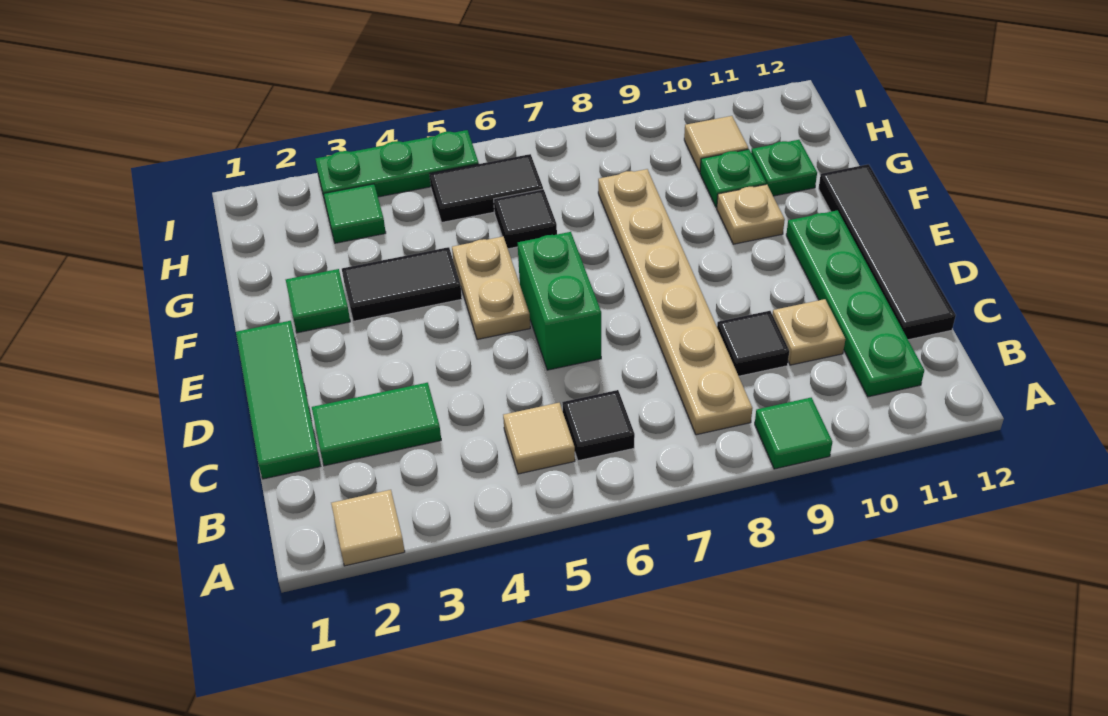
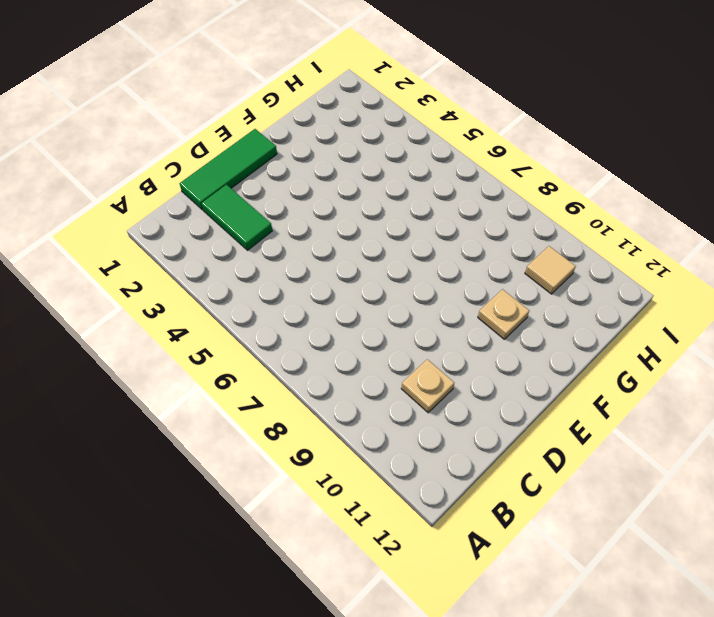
none -> tan 1x1 tile [331,490,405,566]
none -> green 1x1 tile [755,398,832,469]
none -> tan 1x1 tile [503,403,575,474]

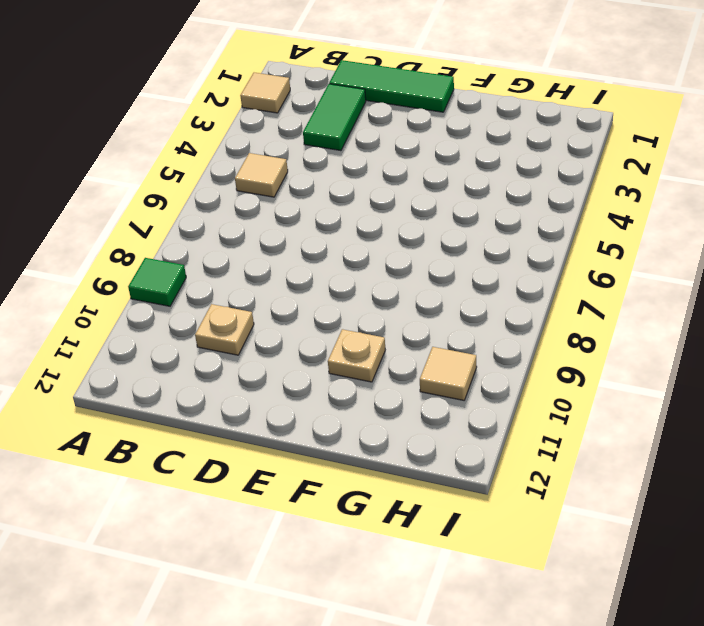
none -> black 1x1 tile [562,390,635,461]
none -> tan 1x6 plate [598,169,752,435]
none -> green 1x4 plate [786,210,924,397]

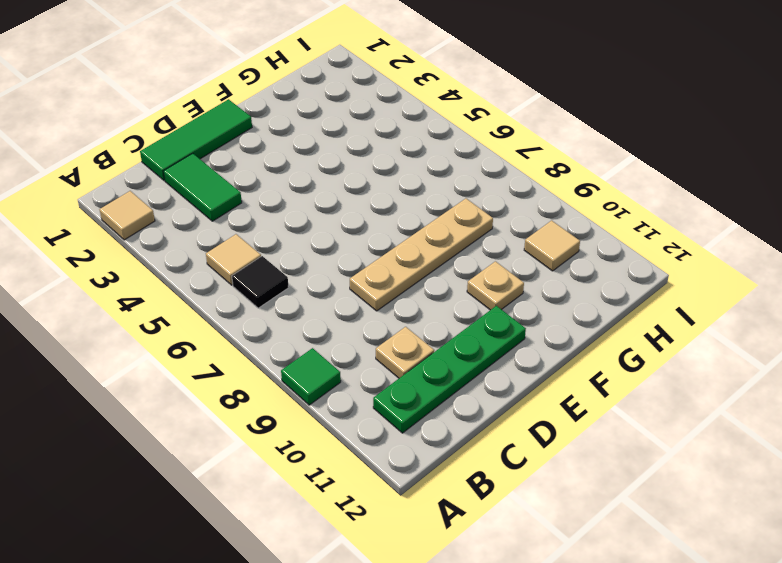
tan 1x4 plate [350,199,493,311] -> tan 1x6 plate [598,169,752,435]
none -> black 1x1 tile [717,311,789,376]
none -> black 1x4 tile [819,164,956,340]
none -> green 1x2 brick [518,232,601,370]

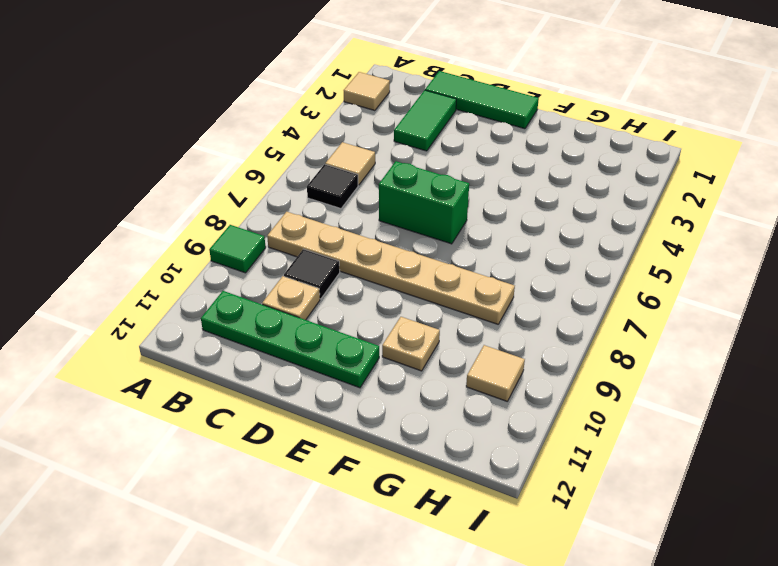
none -> black 1x4 tile [819,164,956,340]
none -> tan 1x2 plate [452,237,530,340]
none -> green 1x1 tile [286,269,350,333]

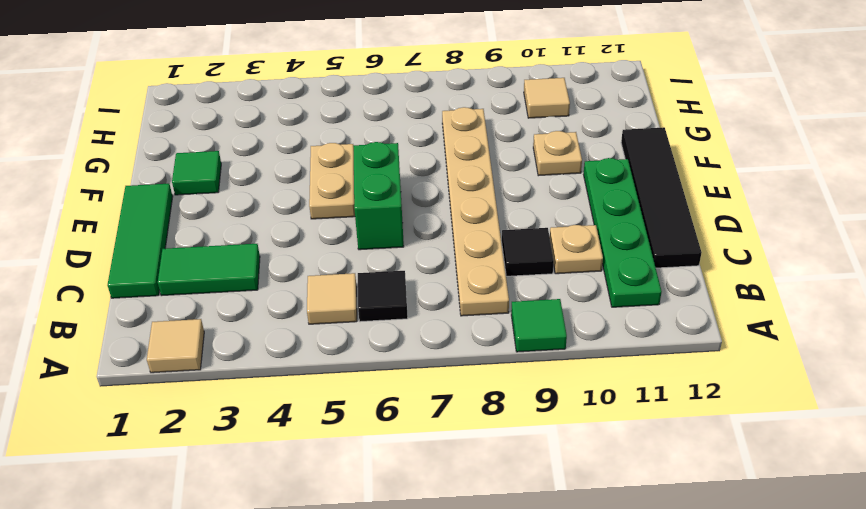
none -> black 1x2 tile [342,247,462,321]
none -> black 1x1 tile [494,189,557,249]
none -> green 1x1 plate [700,149,766,207]

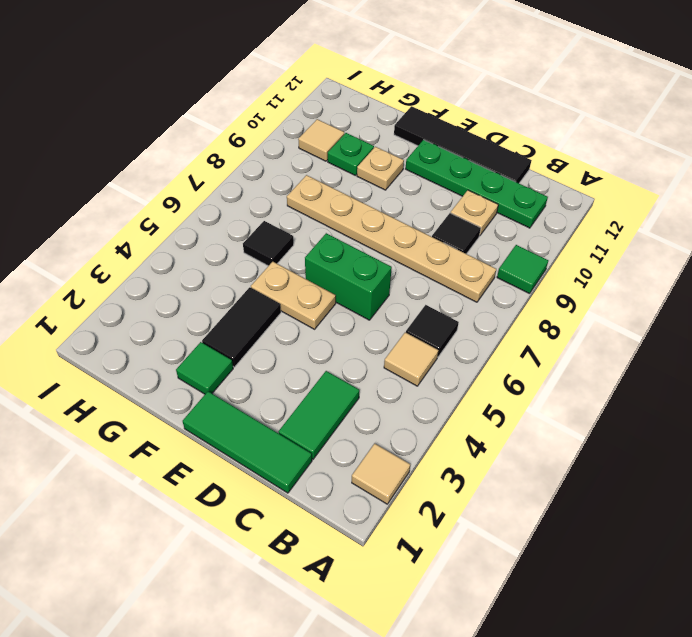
none -> green 1x1 plate [751,140,817,196]
none -> green 1x1 tile [324,184,386,243]
none -> black 1x2 tile [430,154,543,222]

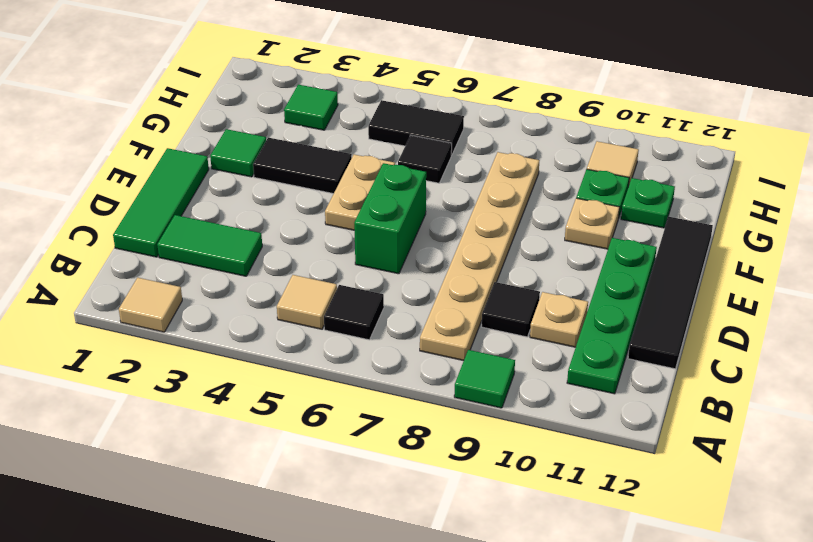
none -> green 1x3 plate [316,130,479,201]

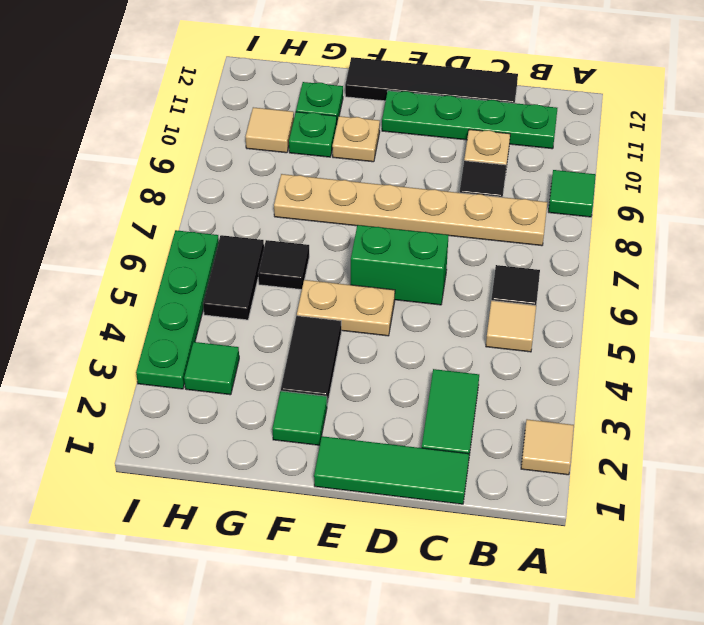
green 1x4 plate [136,230,219,389] -> green 1x3 plate [316,130,479,201]

